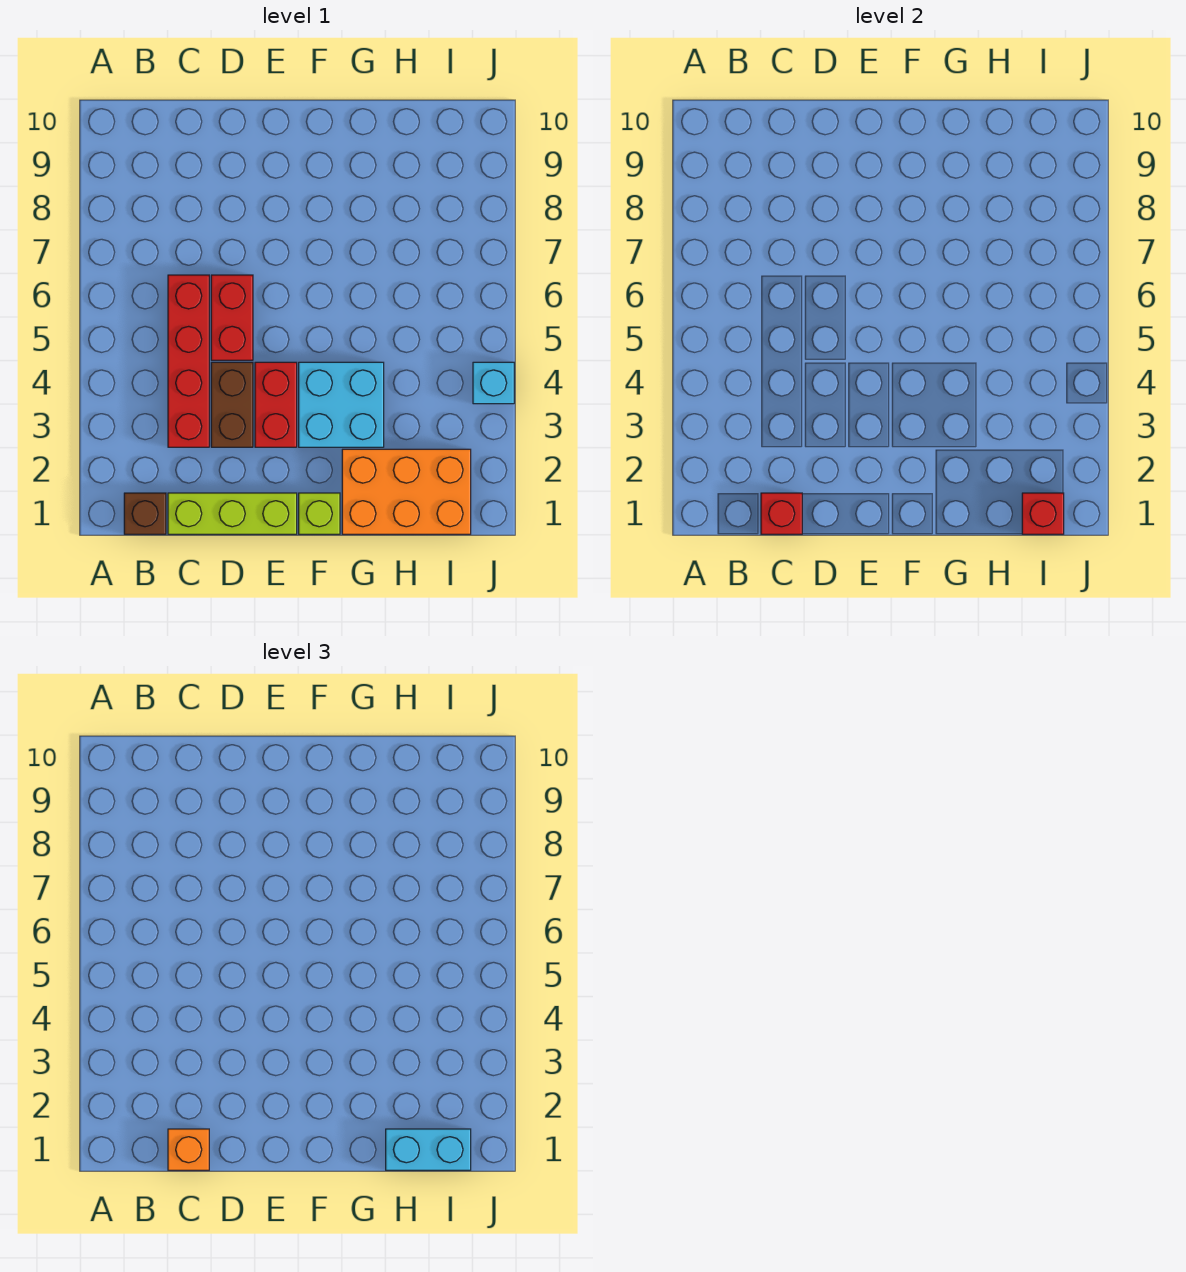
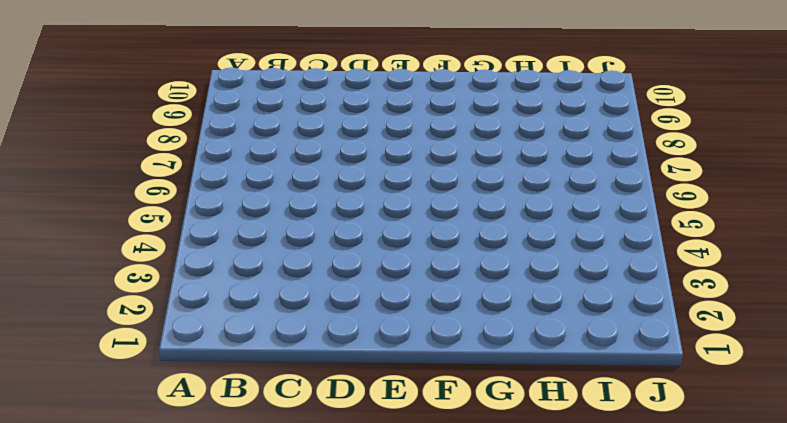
none -> brown 1x1 brick [124,493,166,534]
none -> lime 1x3 brick [168,493,297,534]
none -> red 1x4 brick [168,275,209,447]

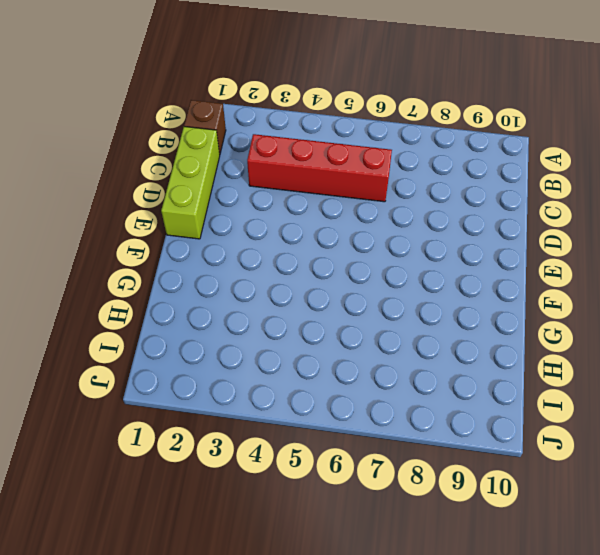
none -> brown 1x2 brick [211,362,253,447]
none -> red 1x2 brick [211,275,253,360]
none -> red 1x2 brick [255,362,297,447]

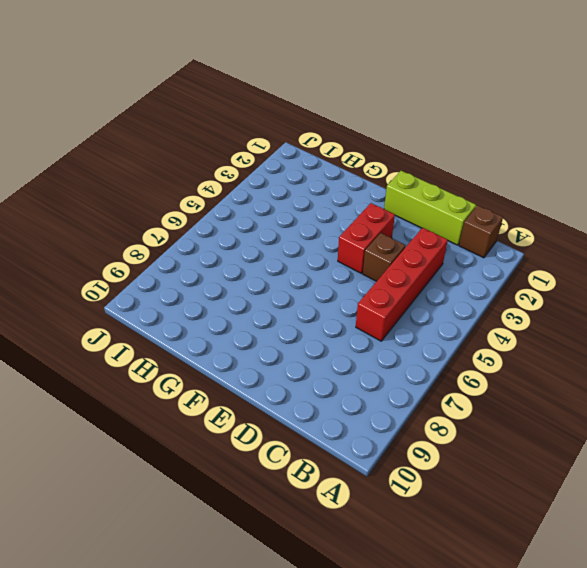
brown 1x1 brick [363,233,406,281] -> brown 1x2 brick [211,362,253,447]
none -> red 1x2 brick [211,275,253,360]
none -> lime 1x1 brick [299,493,340,534]
none -> cyan 2x2 brick [299,362,384,447]

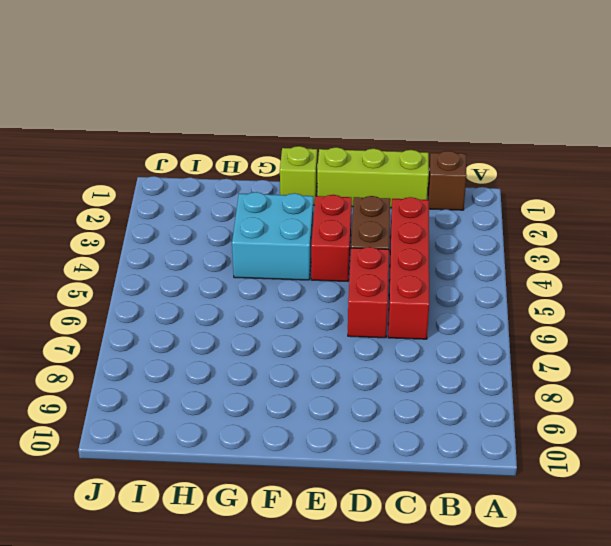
none -> orange 2x3 brick [342,449,471,534]
none -> cyan 1x1 brick [473,362,514,404]
none -> red 1x1 brick [761,493,802,534]

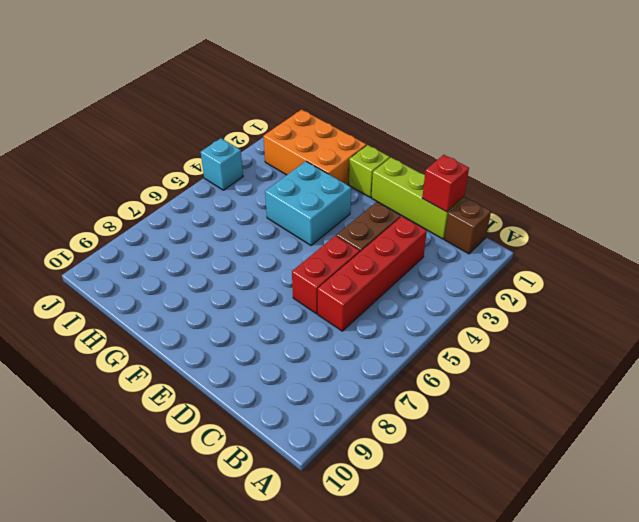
none -> red 1x2 brick [255,362,297,447]
none -> red 1x1 brick [1022,493,1064,534]
none -> orange 1x1 brick [168,1129,209,1170]

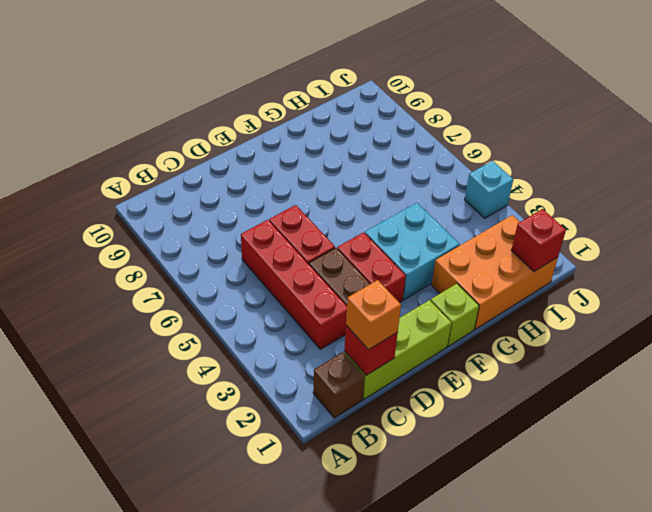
none -> cyan 1x2 brick [386,1129,471,1170]

